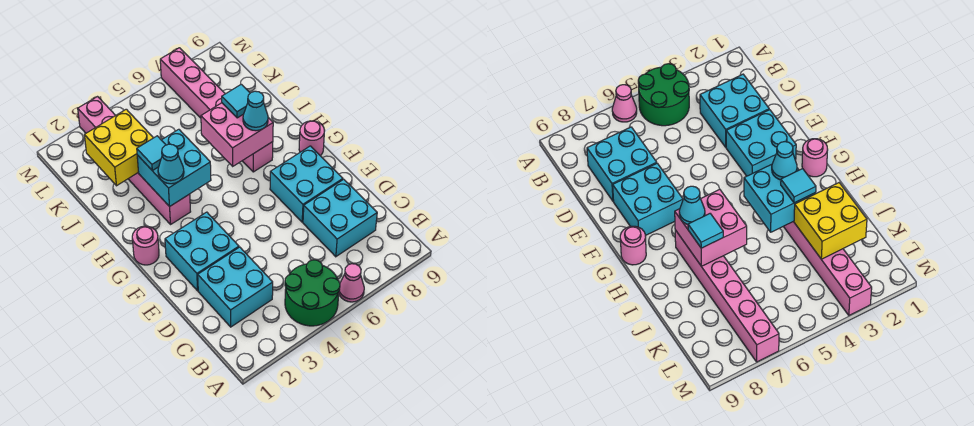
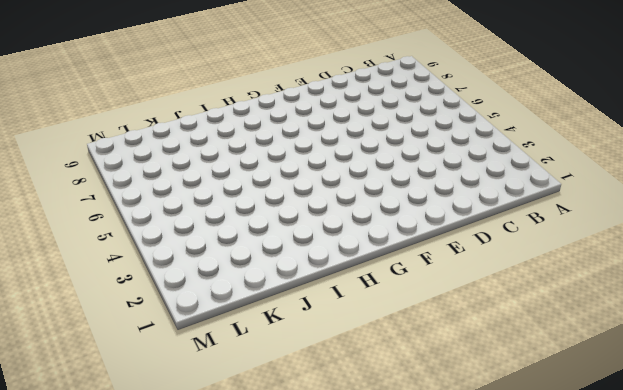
none -> green 2x2 round brick [285,260,340,326]
none -> pink 1x1 cone [339,264,364,302]
none -> cyan 2x2 brick [198,247,273,327]

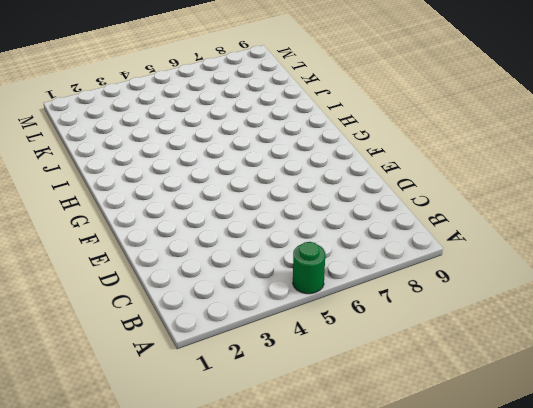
green 1x1 round brick [293,242,325,294] -> green 2x2 round brick [285,260,340,326]
none -> pink 1x1 cone [339,264,364,302]
none -> cyan 2x2 brick [198,247,273,327]
none -> cyan 2x2 brick [303,179,377,257]

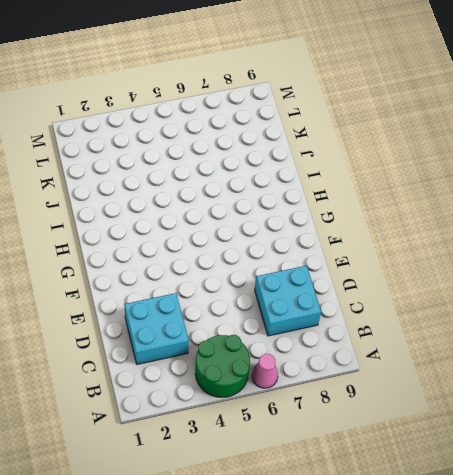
none -> cyan 2x2 brick [165,212,239,291]
none -> cyan 2x2 brick [270,146,343,222]
none -> pink 1x1 round brick [132,226,159,265]

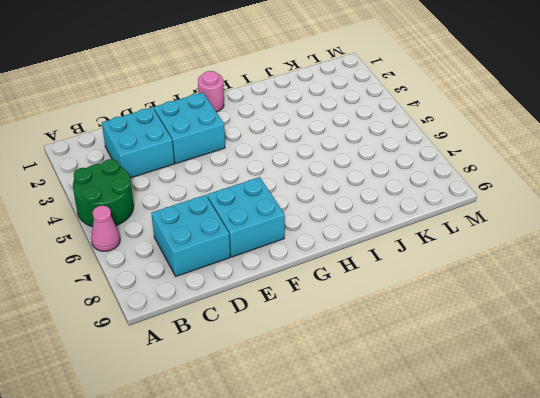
none -> pink 1x1 round brick [299,121,325,156]
none -> pink 1x6 brick [78,97,191,224]
none -> pink 1x6 brick [160,48,273,172]

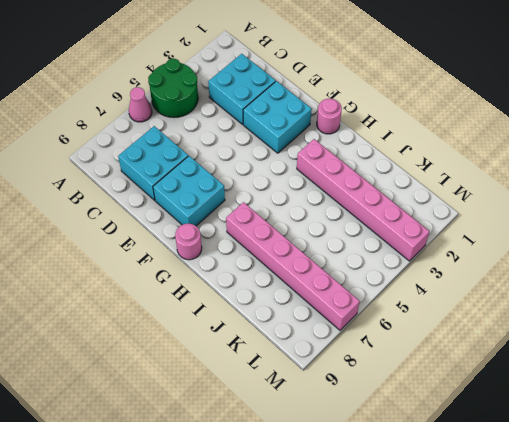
none -> cyan 2x2 brick [137,129,211,207]
none -> pink 2x2 brick [201,103,273,166]
none -> yellow 2x2 brick [84,109,153,186]

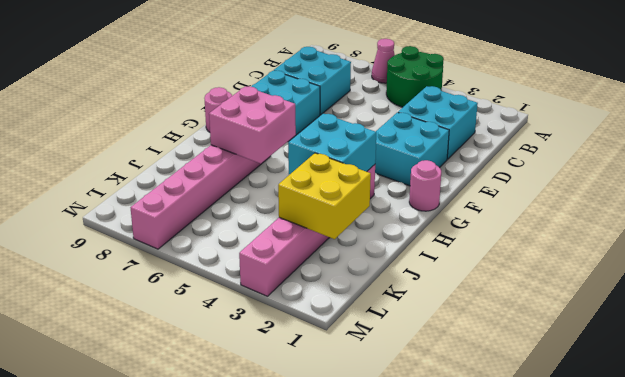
none -> cyan 1x1 cone [158,144,184,184]
none -> cyan 1x1 cone [243,91,268,131]
none -> cyan 1x1 tile [137,136,166,171]

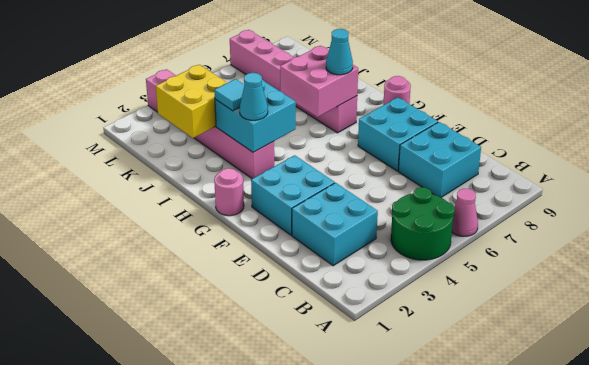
none -> cyan 1x1 tile [222,84,250,118]

